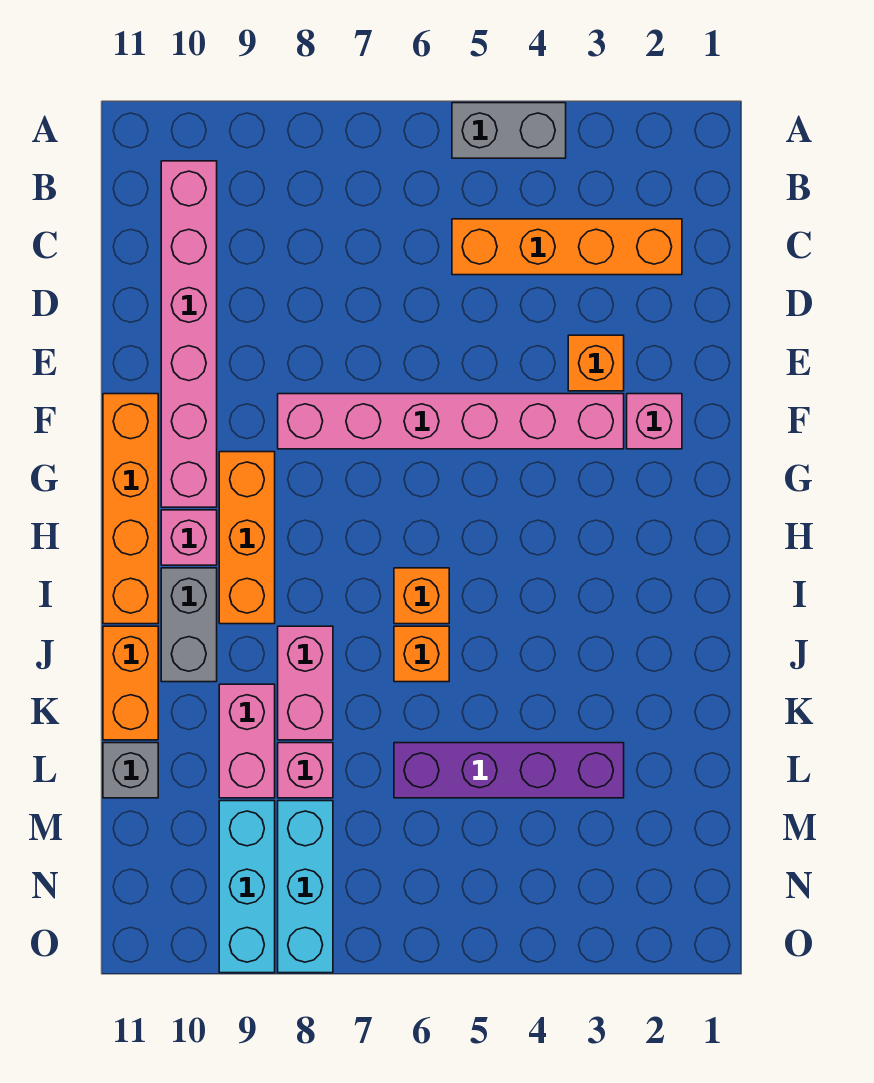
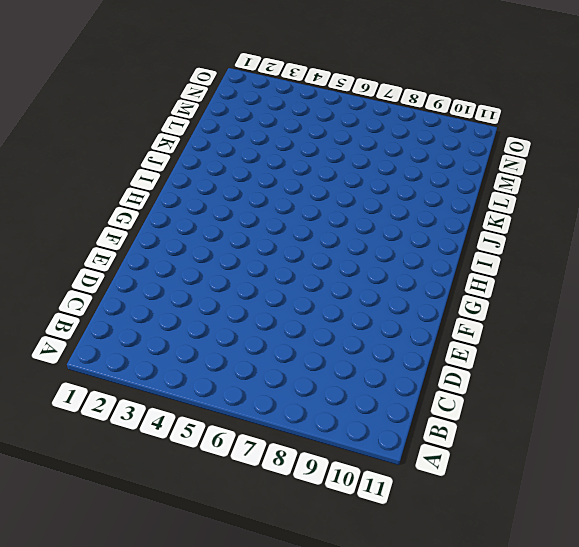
none -> grey 1x2 brick [452,103,566,158]
none -> pink 1x6 brick [161,161,217,507]
none -> orange 1x4 brick [452,219,682,275]

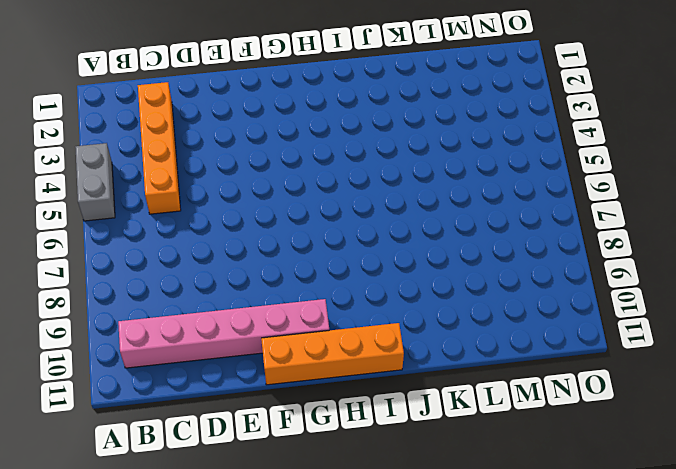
none -> orange 1x1 brick [568,335,624,391]
none -> pink 1x1 brick [627,394,682,449]
none -> pink 1x6 brick [278,394,624,449]

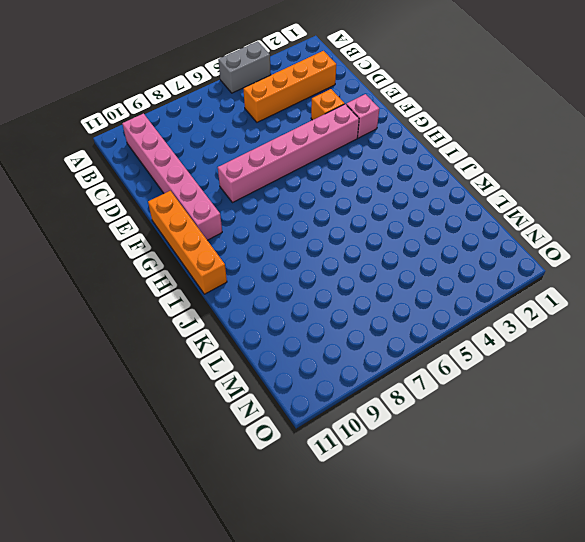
none -> orange 1x3 brick [219,452,275,624]
none -> pink 1x1 brick [161,510,217,565]
none -> orange 1x1 brick [394,568,449,624]

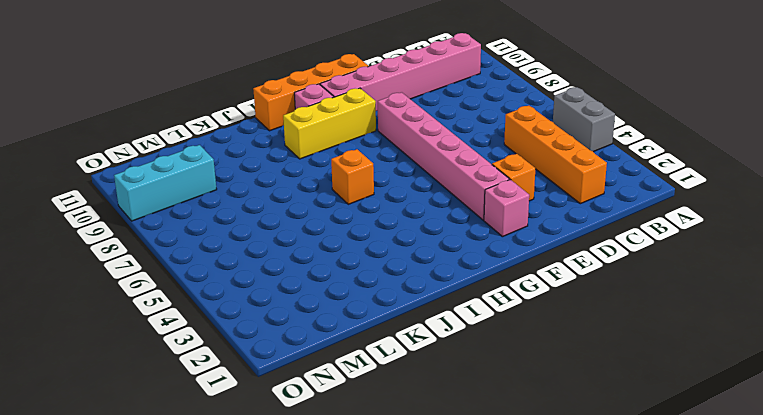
yellow 1x3 brick [283,88,376,159] -> orange 1x3 brick [219,452,275,624]
none -> grey 1x2 brick [161,568,217,682]
none -> orange 1x1 brick [394,626,449,682]
none -> pink 1x2 brick [278,626,333,740]

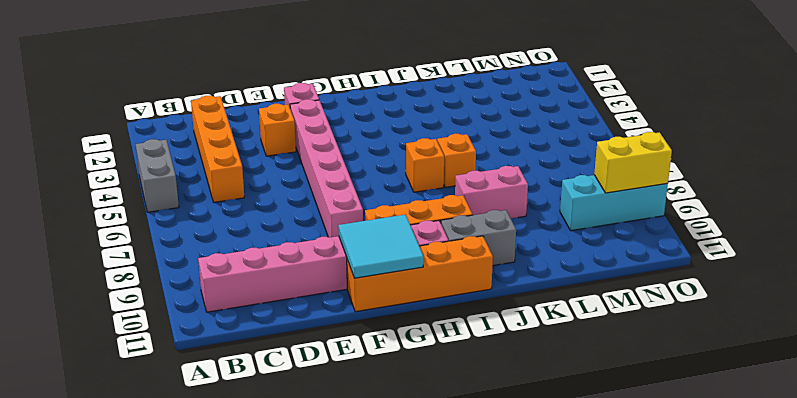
cyan 2x2 tile [338,215,424,278] -> none
yellow 1x2 brick [594,132,672,193] -> none
none -> orange 1x2 brick [103,626,158,740]
none -> pink 1x2 brick [219,684,275,798]
none -> purple 1x4 brick [394,743,624,798]

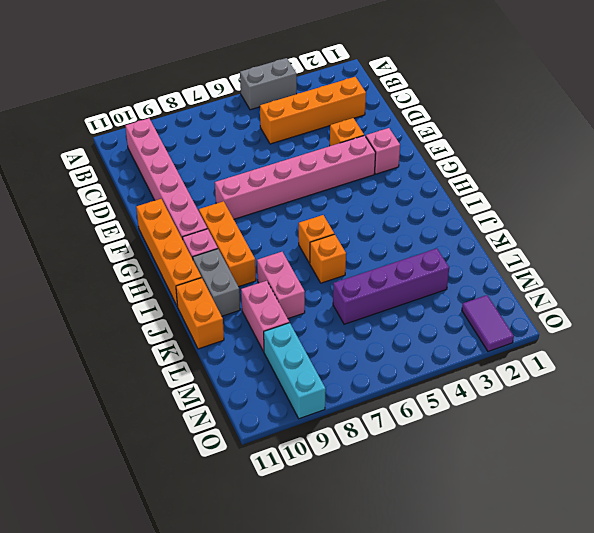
purple 1x2 tile [462,295,514,352] -> none
none -> pink 1x1 brick [278,743,333,798]
none -> grey 1x1 brick [103,743,158,798]
none -> cyan 1x3 brick [278,801,333,973]

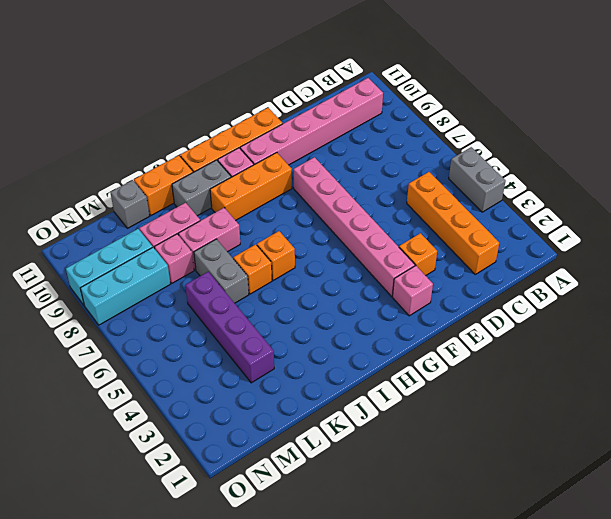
grey 1x2 brick [194,239,249,303] -> none

